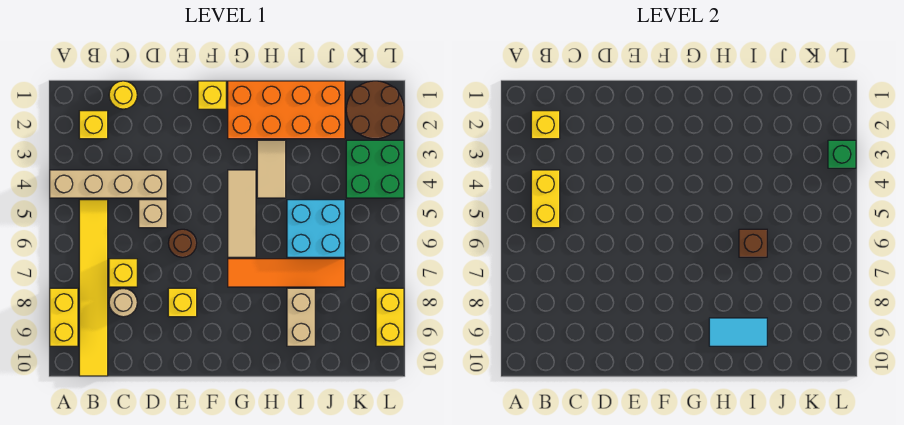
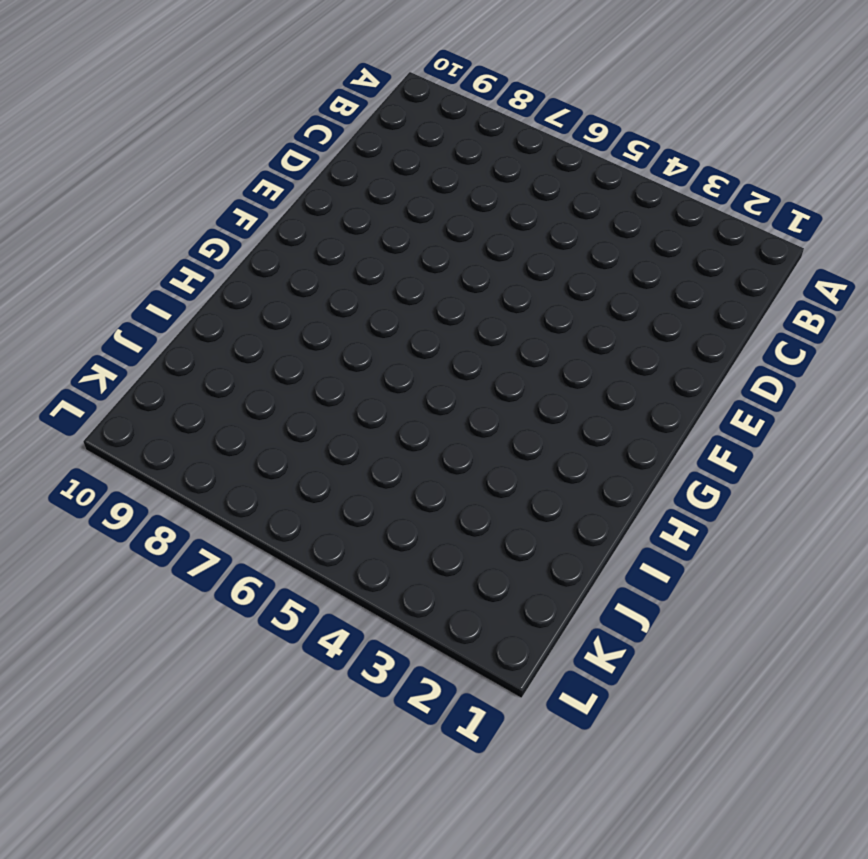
none -> tan 1x4 brick [50,170,167,198]
none -> yellow 1x2 brick [50,288,78,346]
none -> yellow 1x1 brick [79,111,108,139]

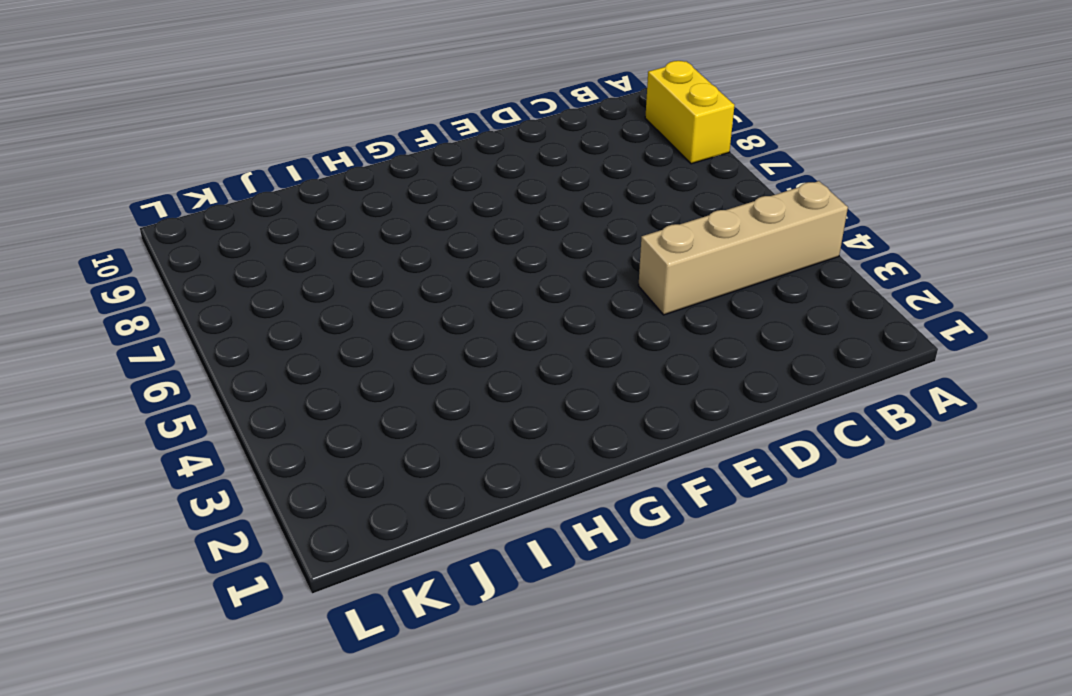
none -> yellow 1x1 brick [79,111,108,139]
none -> yellow 1x6 tile [79,200,108,376]
none -> yellow 1x1 round brick [109,81,137,109]

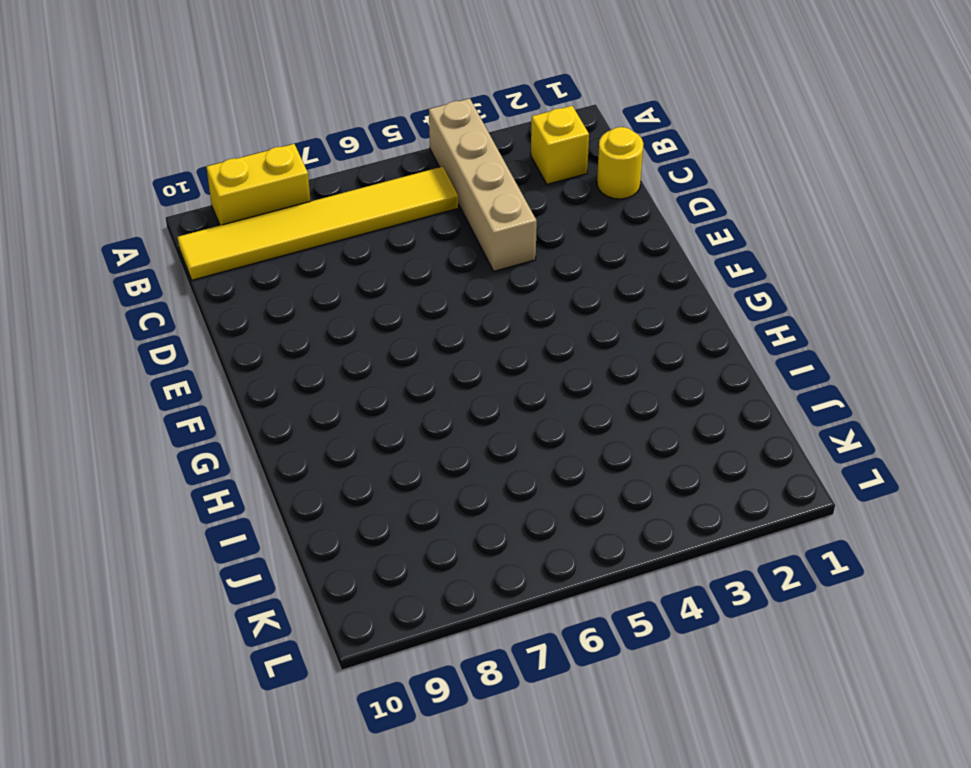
none -> yellow 1x1 brick [109,259,137,287]
none -> tan 1x1 round brick [109,289,137,317]
none -> tan 1x1 brick [139,200,167,228]

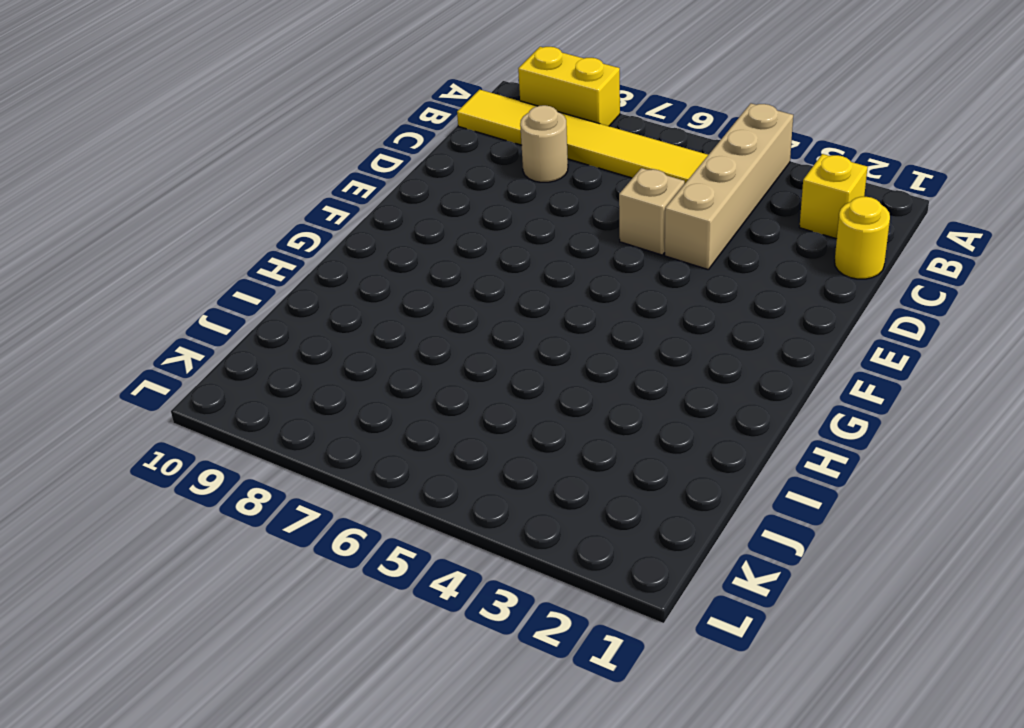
none -> yellow 1x1 brick [109,259,137,287]
none -> brown 1x1 round brick [168,229,197,257]
none -> yellow 1x1 brick [168,288,197,317]

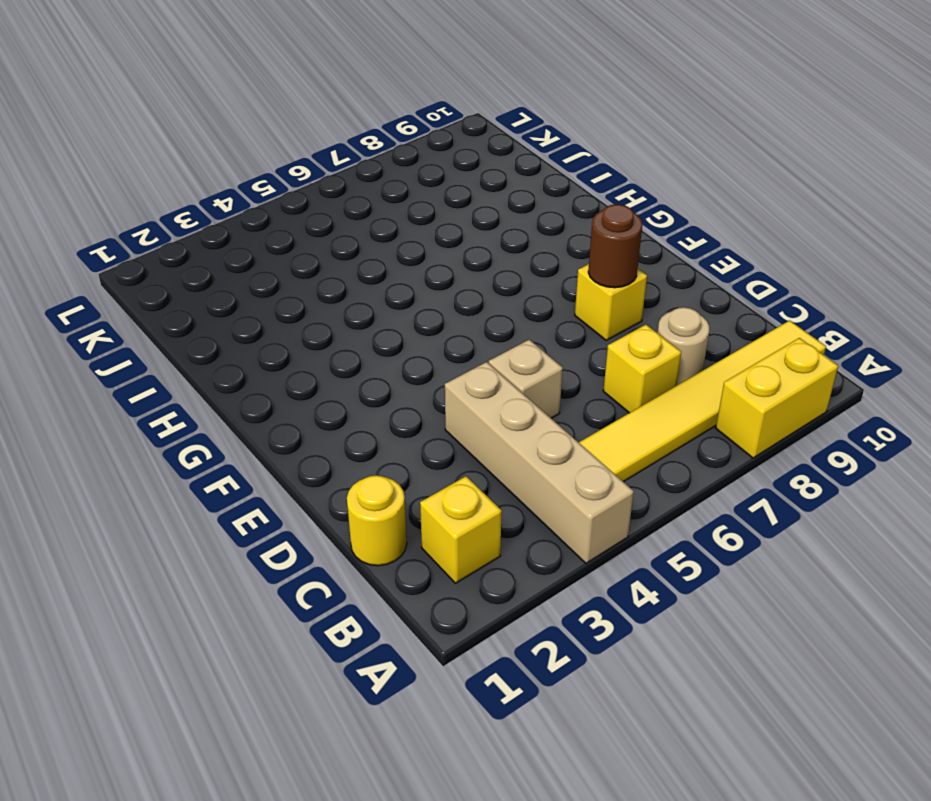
brown 1x1 round brick [588,204,642,288] -> brown 1x1 round brick moved to [168,229,197,257]
none -> yellow 1x1 brick [198,81,226,109]
none -> orange 2x4 brick [228,81,345,139]
none -> tan 1x3 tile [228,170,256,257]

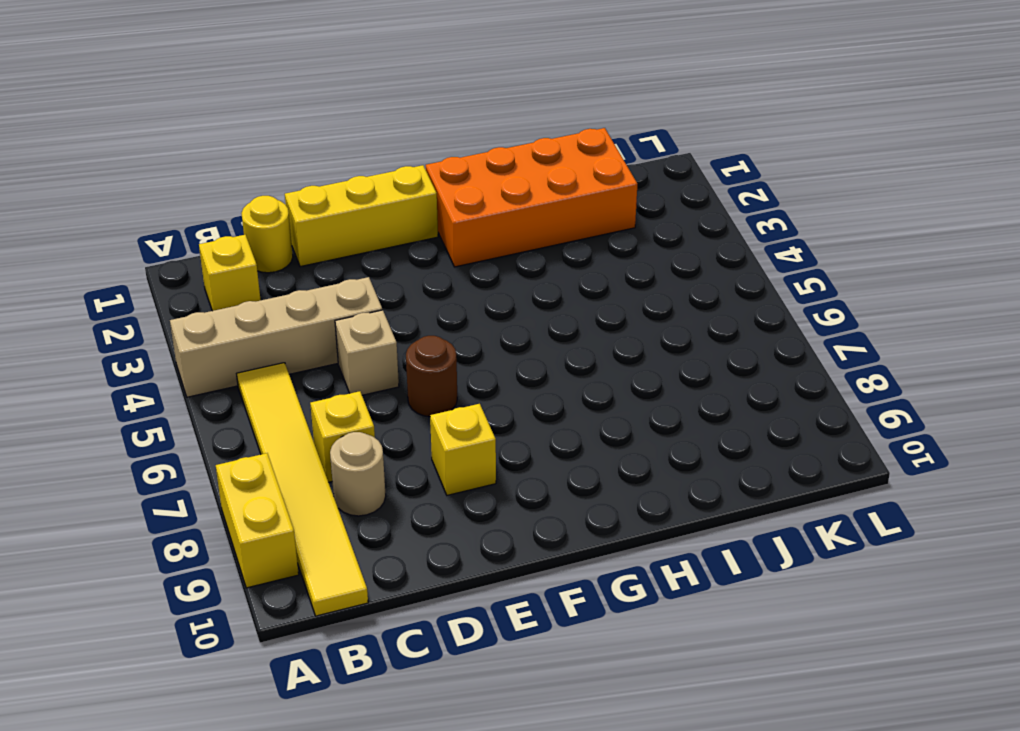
yellow 1x3 brick [285,165,438,267] -> yellow 1x1 brick [198,81,226,109]
none -> tan 1x3 tile [228,170,256,257]
none -> orange 1x4 tile [228,259,345,287]
none -> tan 1x2 tile [257,140,286,198]

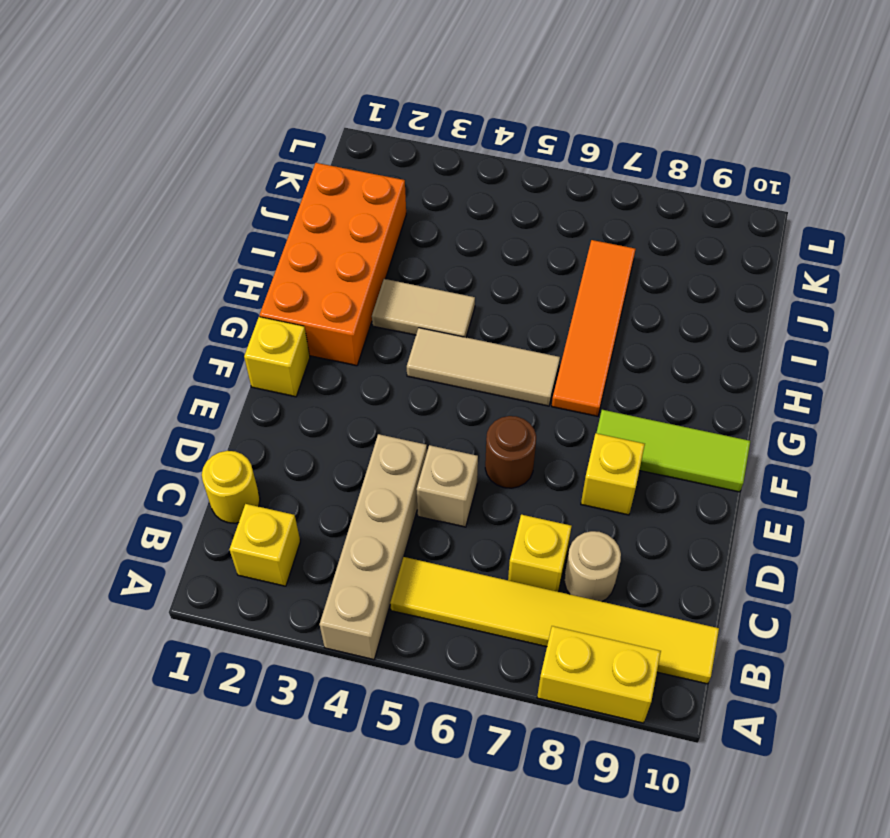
lime 1x3 tile [597,410,750,492] -> none
none -> cyan 2x2 brick [287,200,345,257]
none -> tan 1x2 brick [287,288,315,346]
none -> brown 2x2 round brick [346,81,404,139]

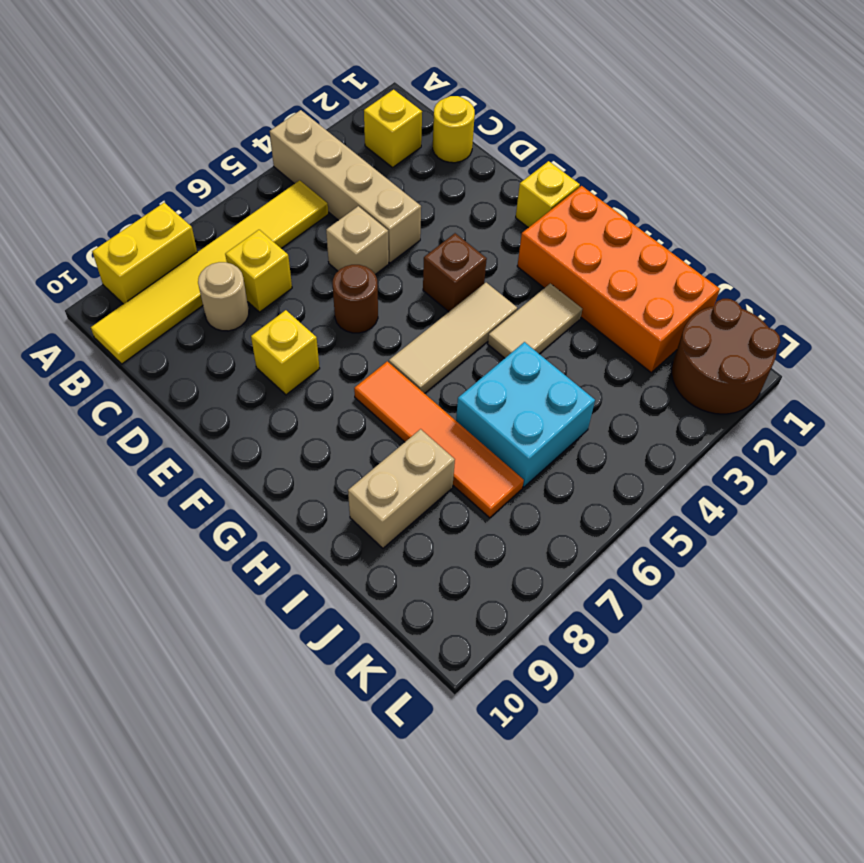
brown 1x1 brick [423,233,487,312] -> brown 1x1 brick moved to [739,229,767,257]
none -> green 2x2 brick [346,140,404,198]
none -> yellow 1x2 brick [376,288,404,346]
none -> yellow 1x1 brick [531,111,560,139]

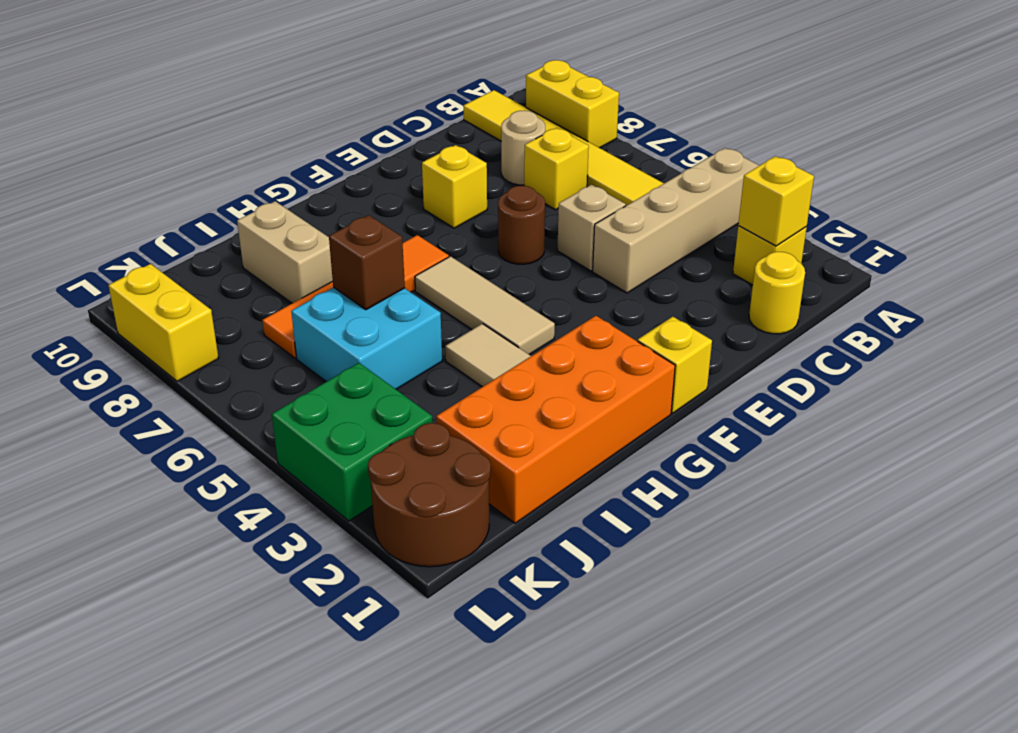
none -> yellow 1x2 brick [531,170,560,228]
none -> cyan 1x2 tile [709,318,767,346]
none -> green 1x1 brick [828,140,856,168]

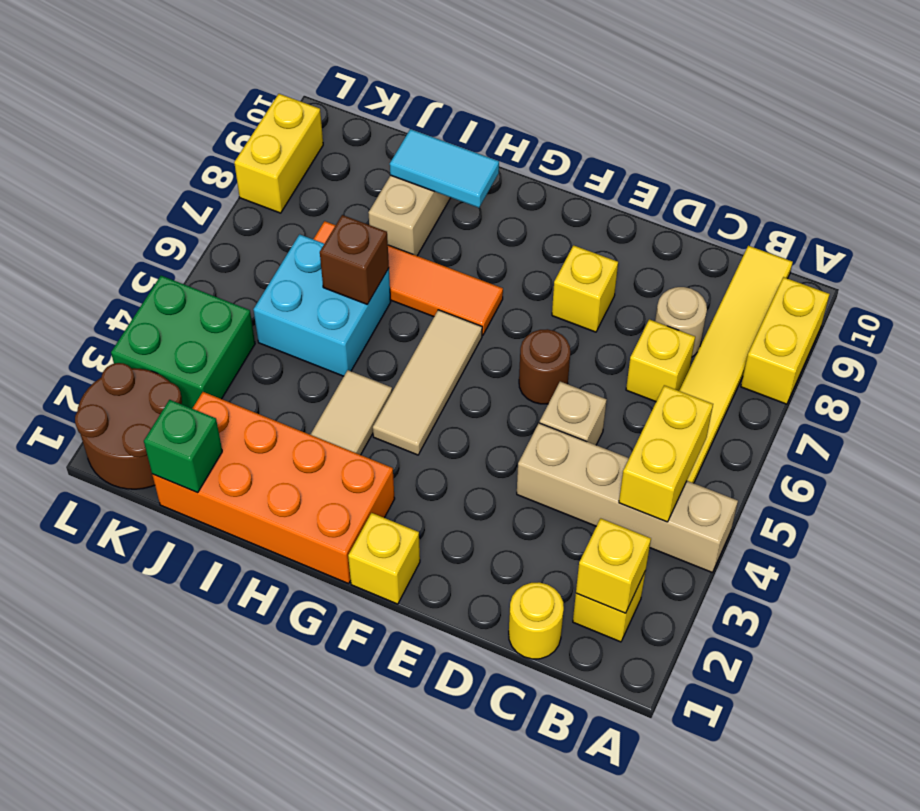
green 1x1 brick [144,400,222,493] -> green 1x1 brick moved to [828,140,856,168]

